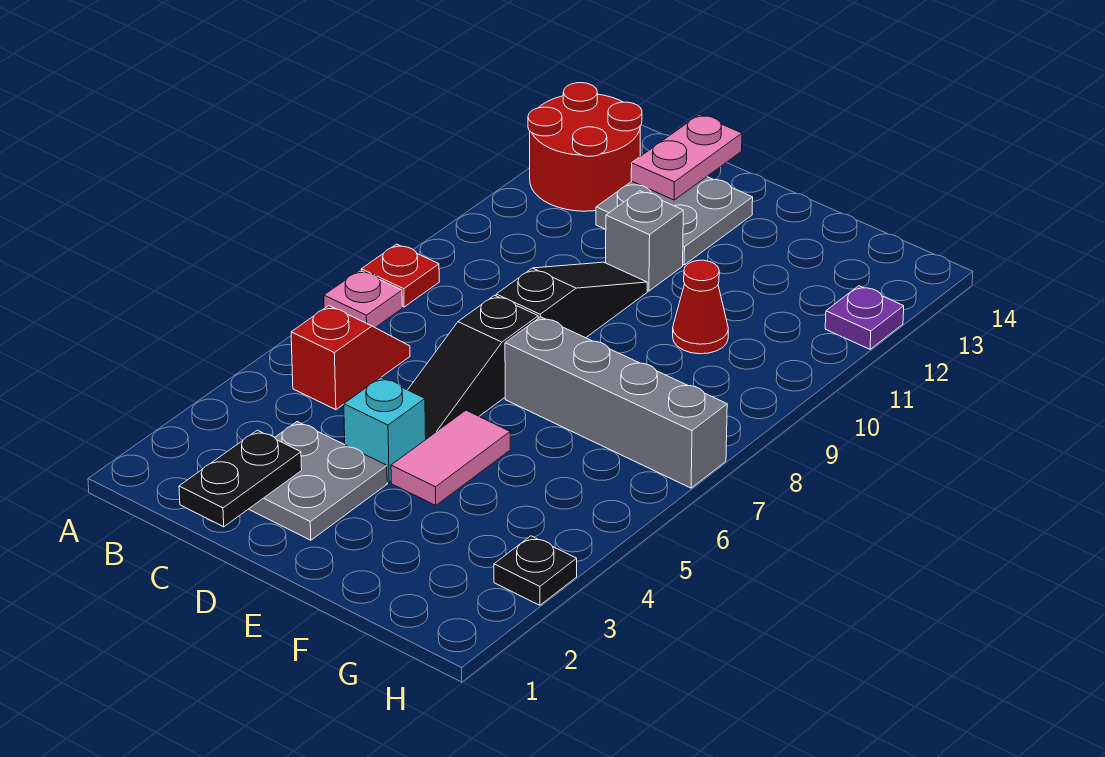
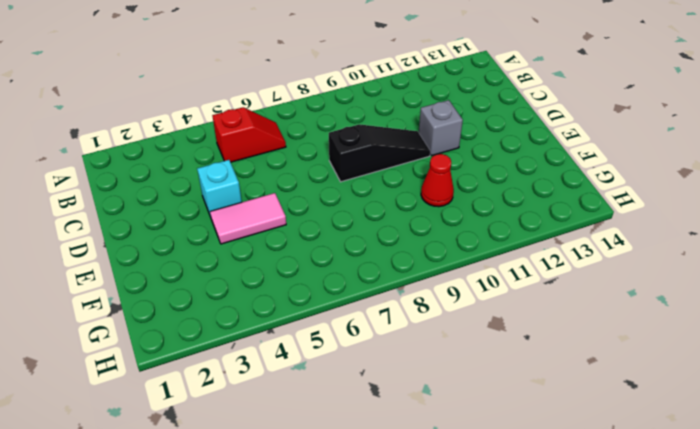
none -> pink 1x1 plate [324,270,402,328]
none -> red 1x1 plate [361,244,439,307]
none -> red 2x2 round brick [528,83,642,211]

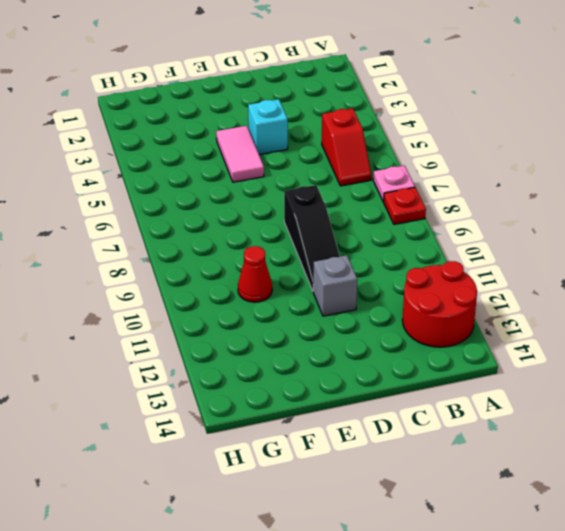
none -> grey 2x2 plate [249,422,387,540]
none -> grey 2x2 plate [596,177,753,265]
none -> black 1x3 slope [408,295,538,439]

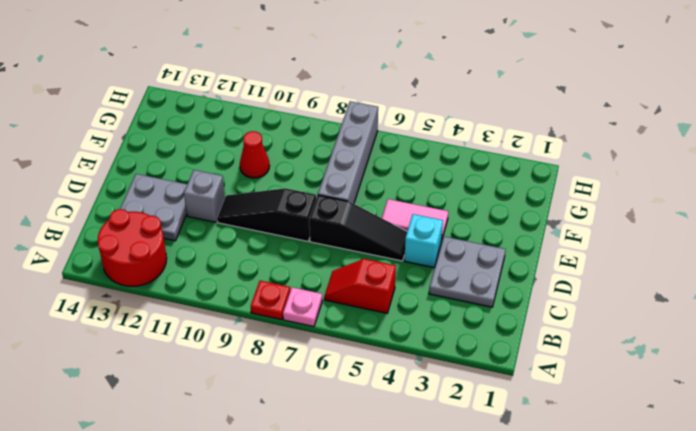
none -> black 1x1 plate [494,536,577,605]
none -> purple 1x1 plate [825,286,904,349]
none -> black 1x2 plate [179,430,302,527]

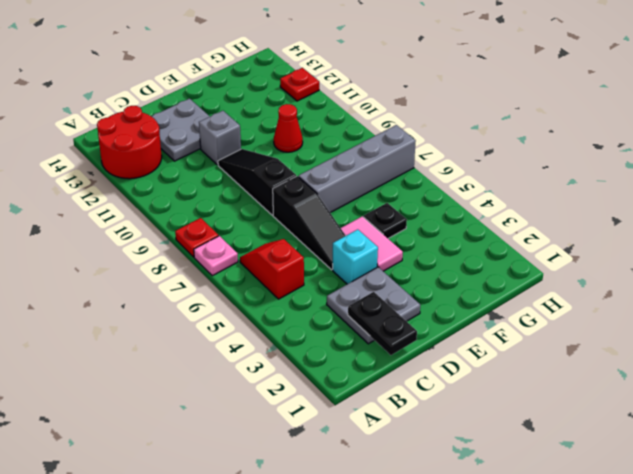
black 1x1 plate [364,203,407,238] -> black 1x1 plate moved to [494,536,577,605]
red 1x1 plate [280,68,319,101] -> purple 1x1 plate [825,286,904,349]
none -> pink 1x2 plate [631,115,742,200]

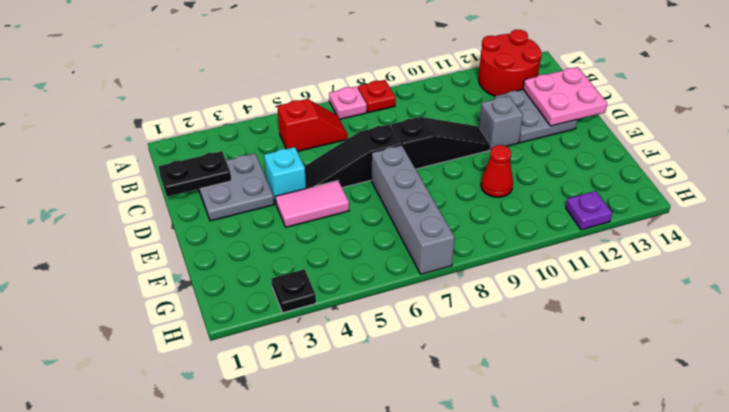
pink 2x2 plate [523,67,607,126] -> pink 1x2 plate [631,115,742,200]

